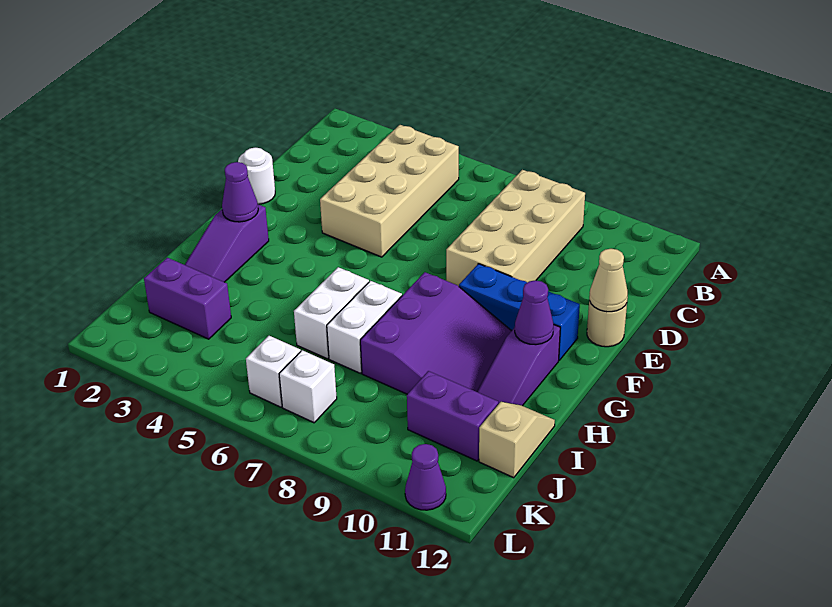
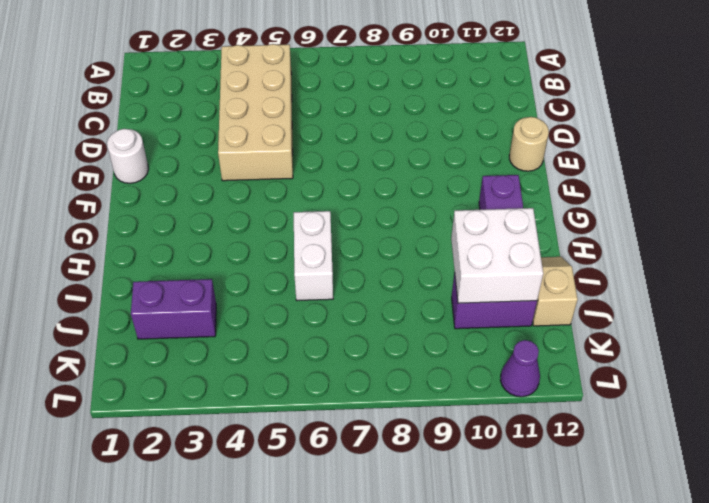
white 2x2 brick [451,208,543,303] -> none
none -> tan 2x4 brick [446,170,585,286]
none -> blue 1x3 brick [459,264,580,360]
none -> purple 1x3 slope [185,204,269,282]

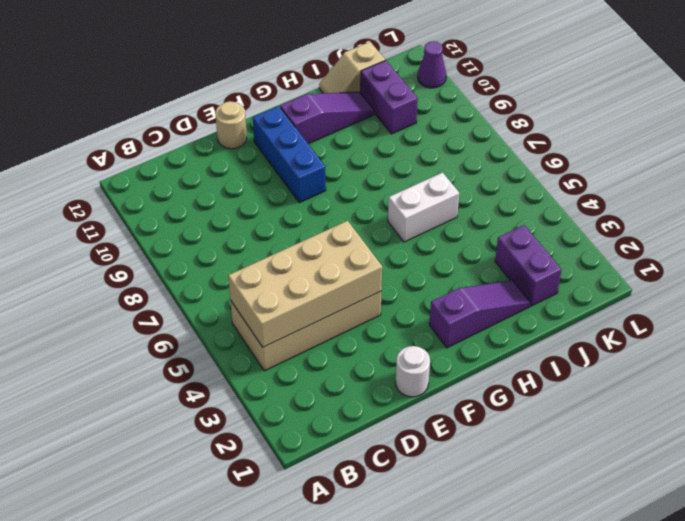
tan 2x4 brick [228,221,382,347] -> tan 2x4 brick moved to [446,170,585,286]
none -> purple 3x3 slope [360,272,511,394]
none -> white 1x2 brick [327,281,402,373]
none -> white 1x1 brick [246,336,301,407]

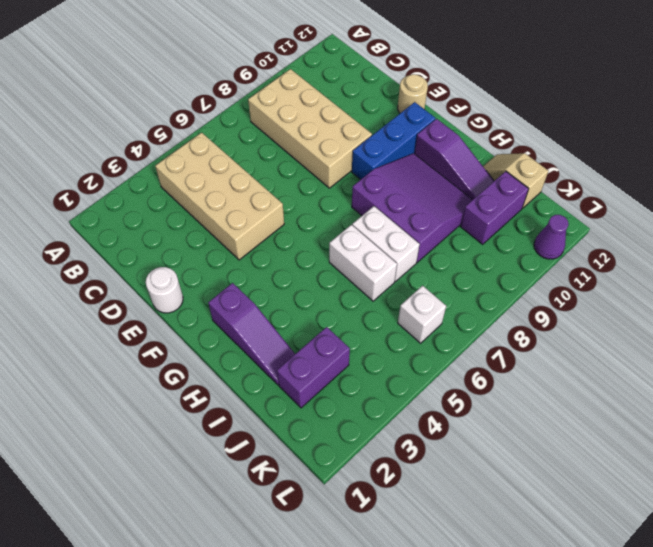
none -> white 1x1 brick [279,350,337,423]
none -> tan 1x1 cone [589,249,628,312]
none -> purple 1x1 cone [222,162,258,222]

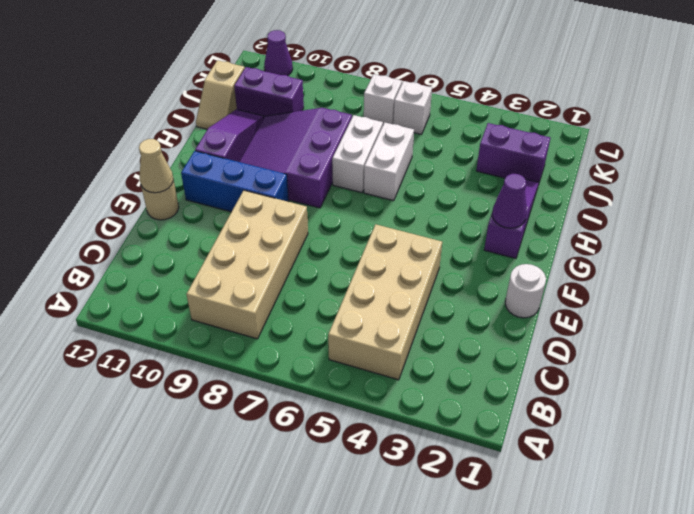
none -> purple 1x1 cone [515,280,554,345]

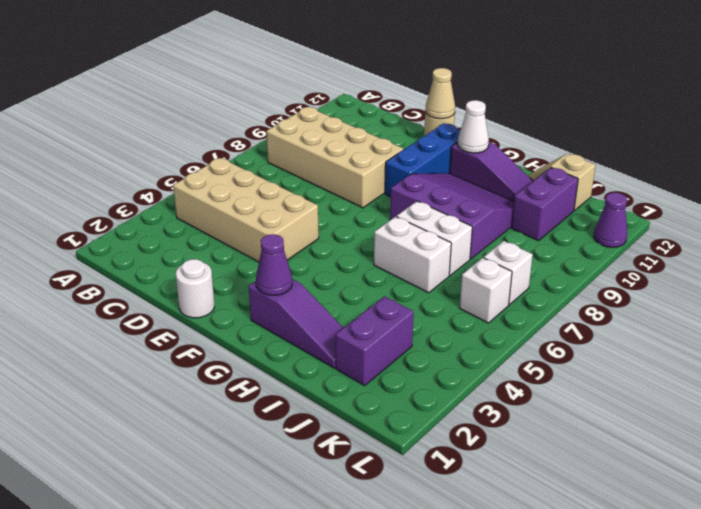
white 1x1 cone [458,100,489,153] -> purple 1x1 cone [515,280,554,345]

